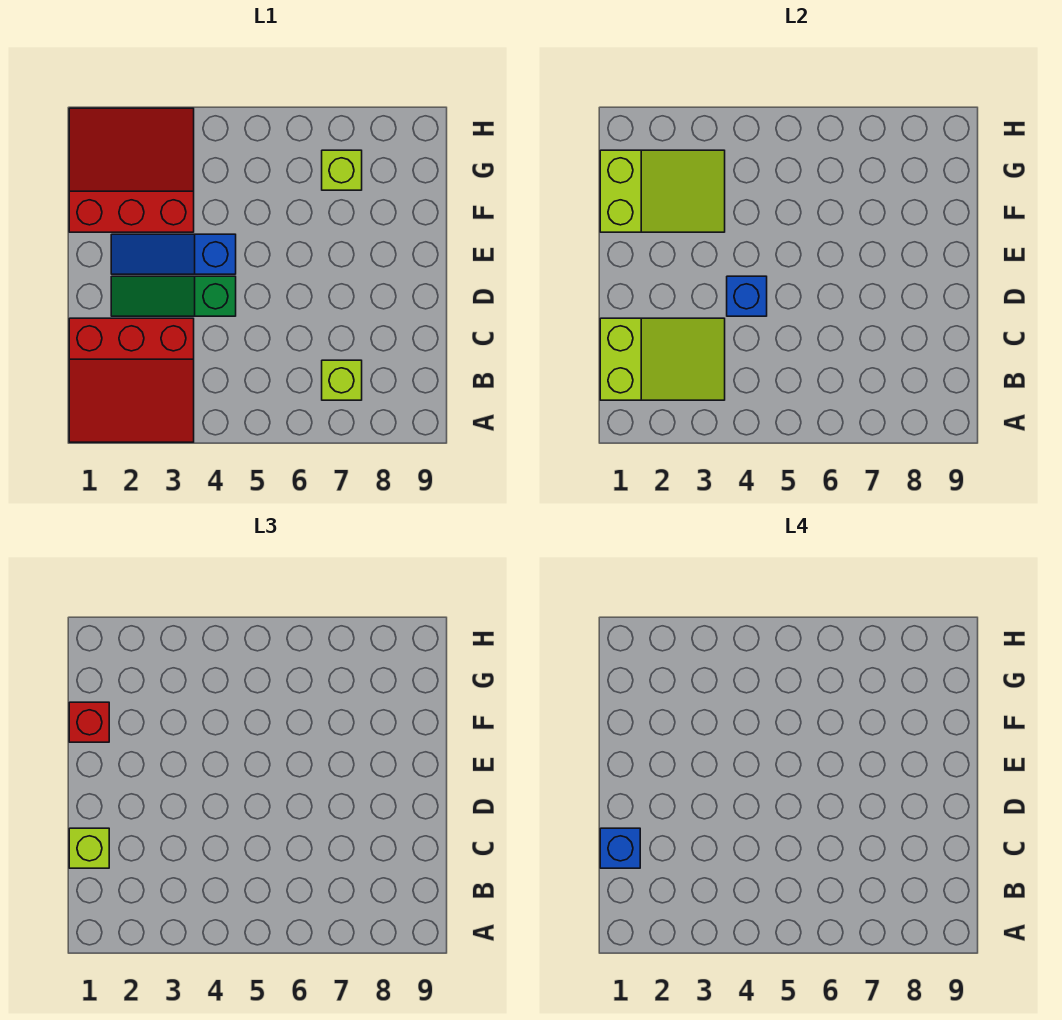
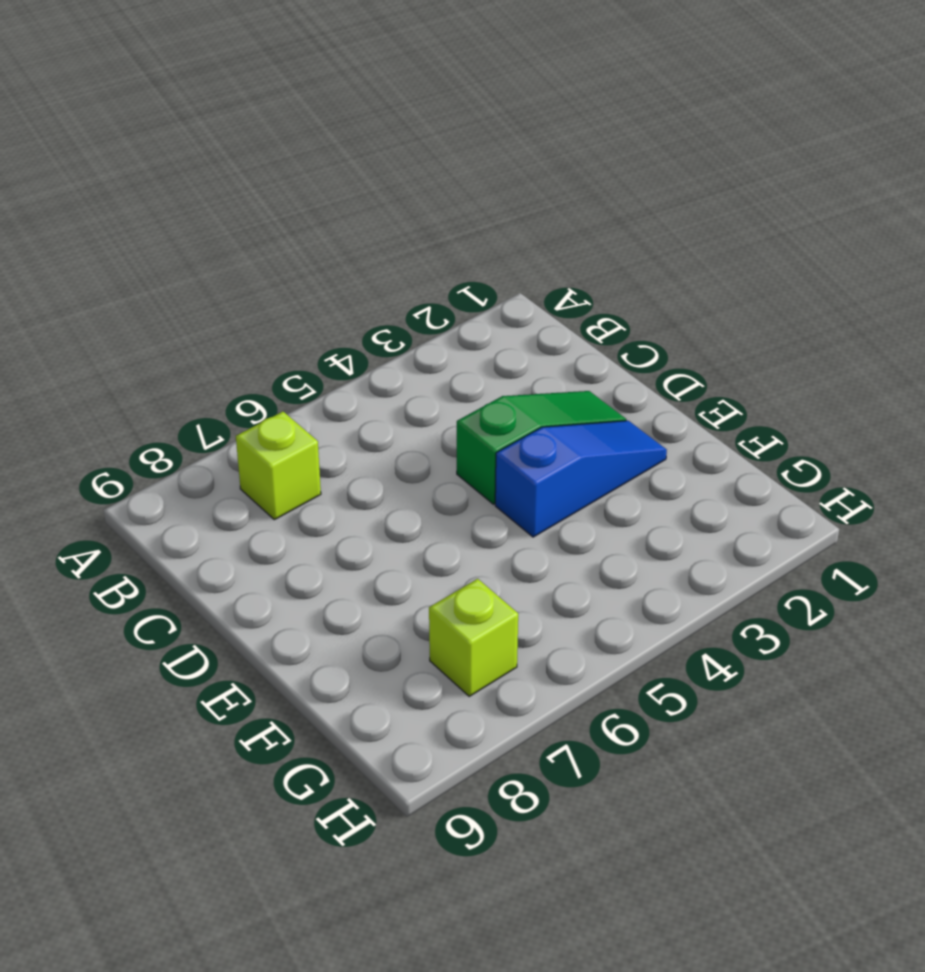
none -> red 3x3 slope [69,318,194,442]
none -> red 3x3 slope [69,108,194,232]
none -> lime 2x3 slope [600,318,725,400]

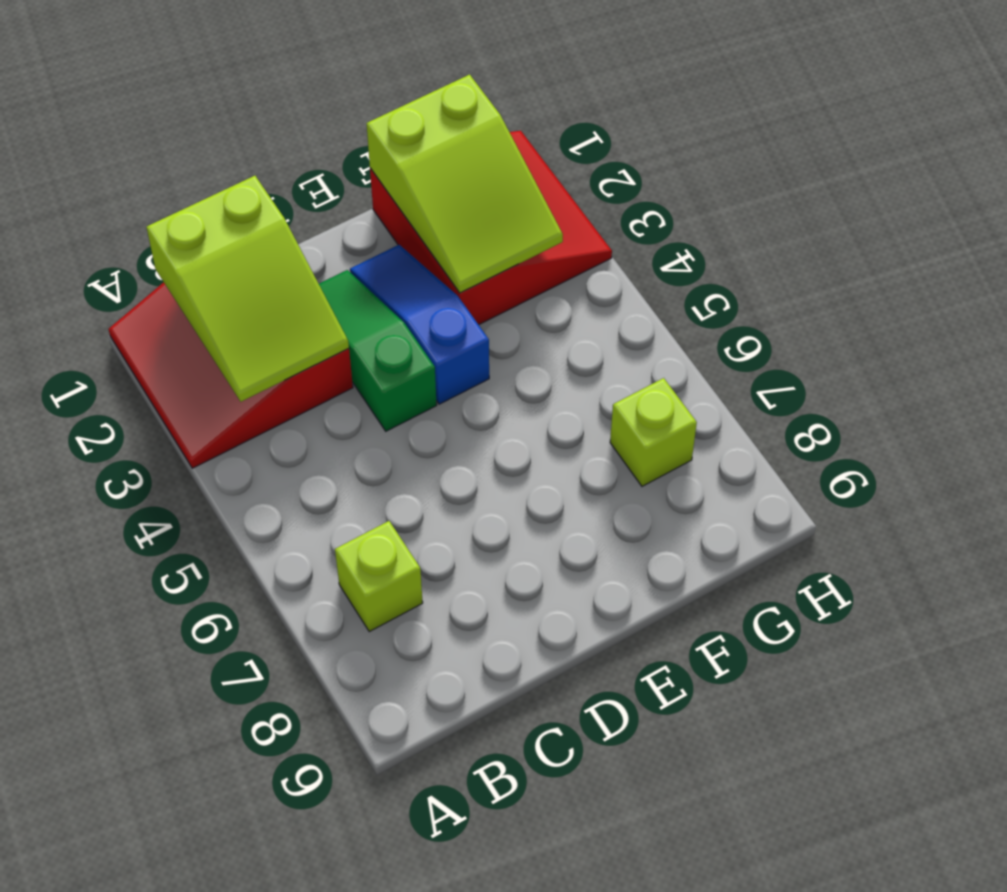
none -> blue 1x1 brick [727,276,767,316]
none -> lime 1x1 brick [69,828,109,868]
none -> red 1x1 brick [69,702,109,742]

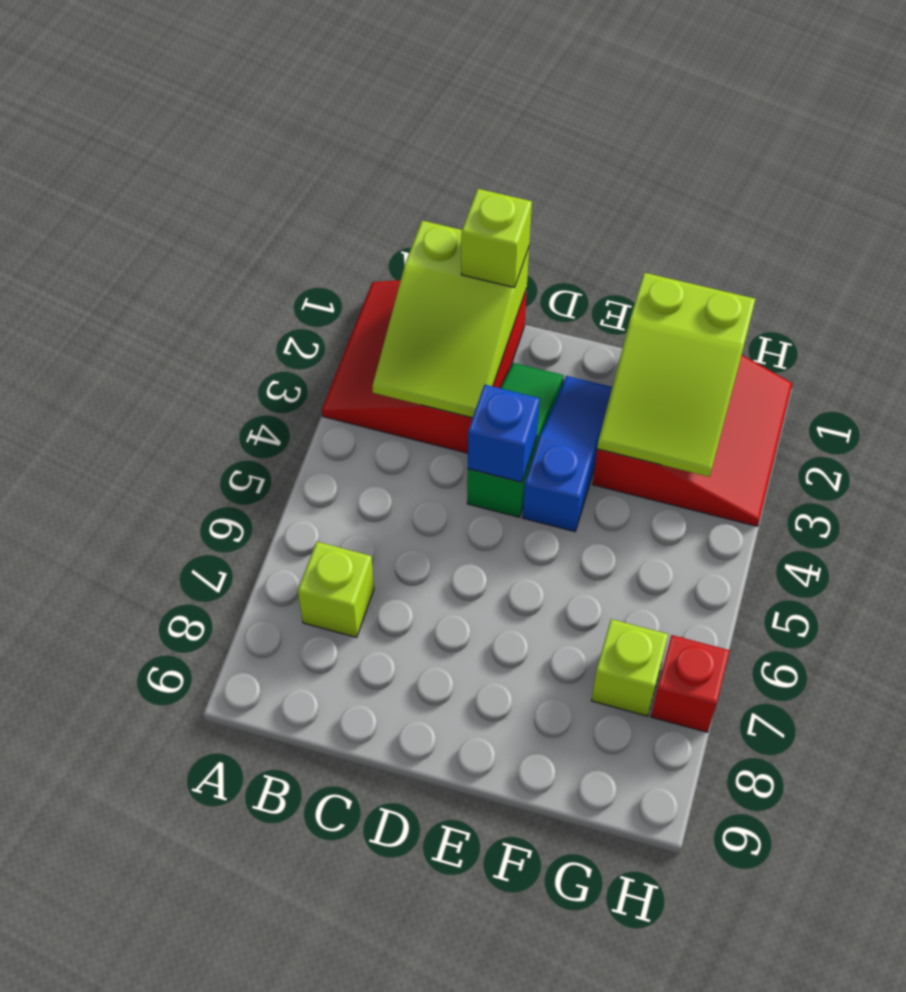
red 1x1 brick [651,635,730,732] -> red 1x1 brick moved to [69,702,109,742]
none -> blue 1x1 brick [600,828,640,868]

